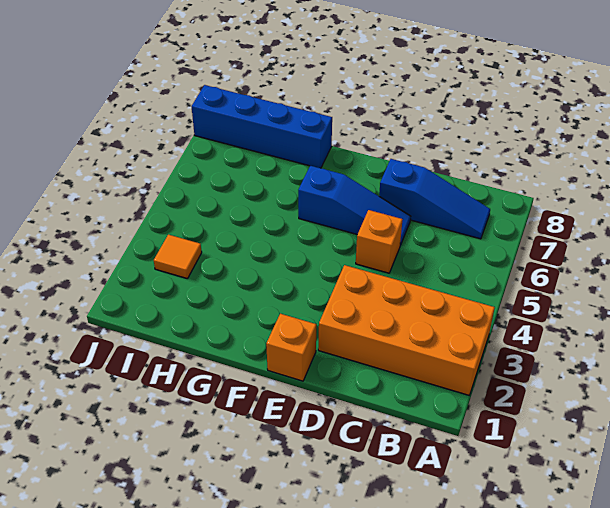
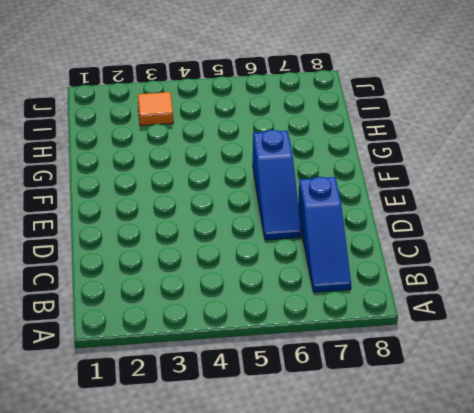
none -> orange 2x4 brick [318,265,495,395]
none -> orange 1x1 brick [356,210,403,273]

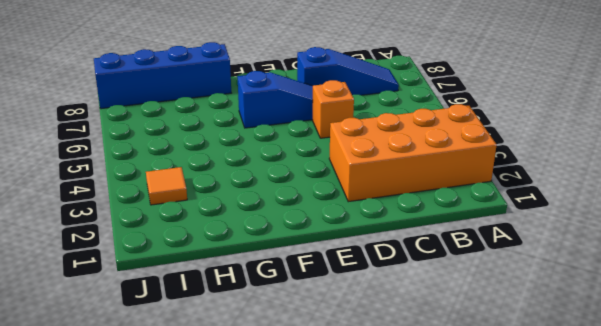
none -> orange 1x1 brick [266,314,316,381]

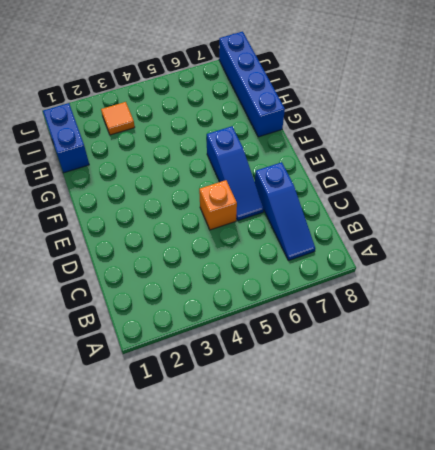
blue 1x2 brick [43,103,89,173] -> none
none -> orange 2x4 brick [318,265,495,395]
none -> orange 1x1 brick [266,314,316,381]

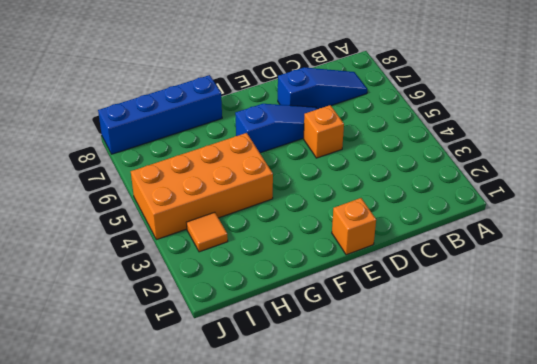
orange 2x4 brick [131,133,273,240] -> orange 2x4 brick moved to [318,265,495,395]

